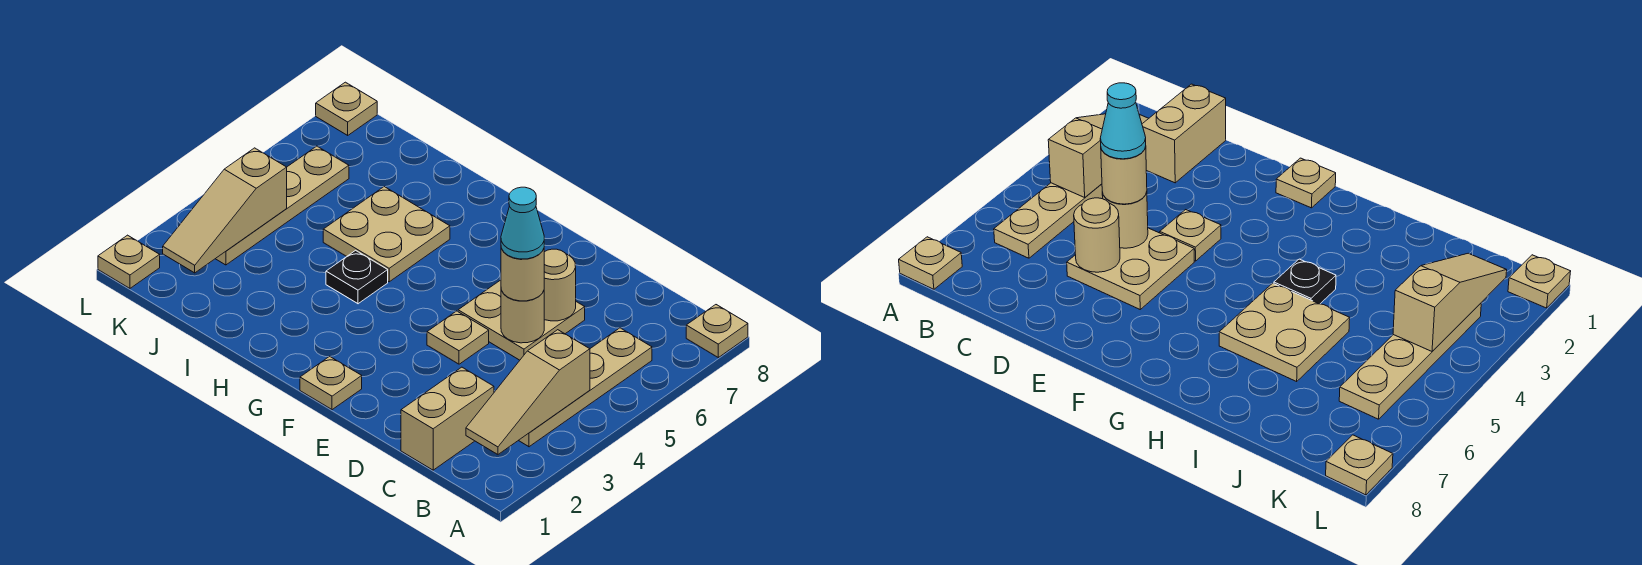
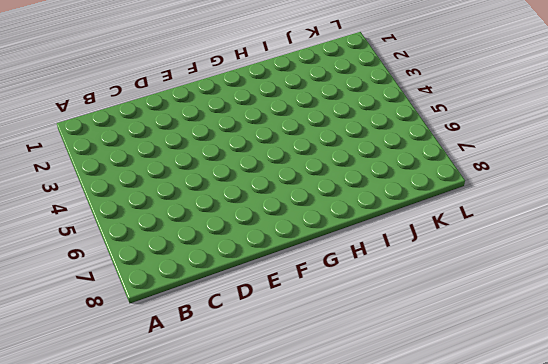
none -> tan 1x1 plate [686,305,748,357]
none -> tan 1x4 plate [518,328,652,447]
none -> tan 1x2 brick [401,367,494,470]

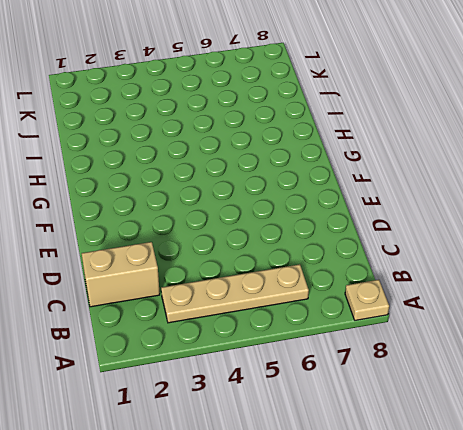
none -> tan 2x2 plate [458,280,585,360]
none -> tan 1x1 plate [427,311,489,364]
none -> tan 1x1 plate [300,356,362,410]

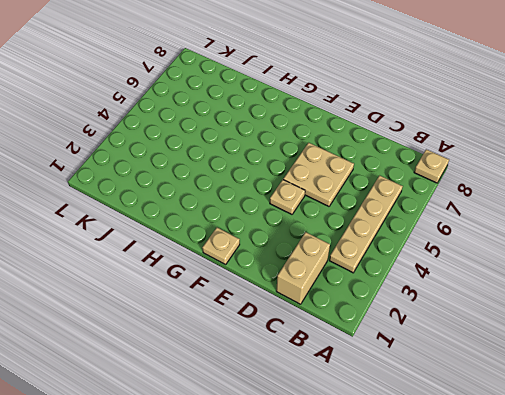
none -> black 1x1 plate [326,250,388,304]
none -> tan 2x2 plate [323,187,450,282]
none -> tan 1x4 plate [216,146,349,265]

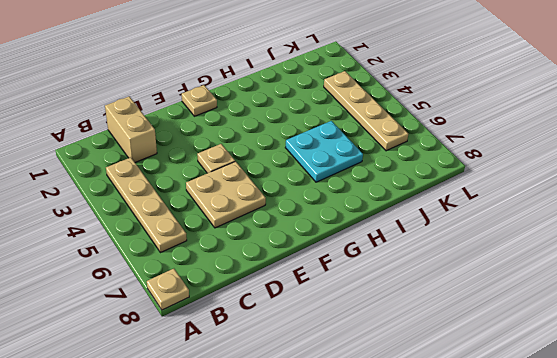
cyan 2x2 plate [285,121,363,182] -> tan 2x2 plate [323,187,450,282]
none -> black 1x1 plate [326,250,388,304]
none -> tan 1x1 plate [98,235,160,288]
none -> tan 1x1 plate [316,82,377,135]

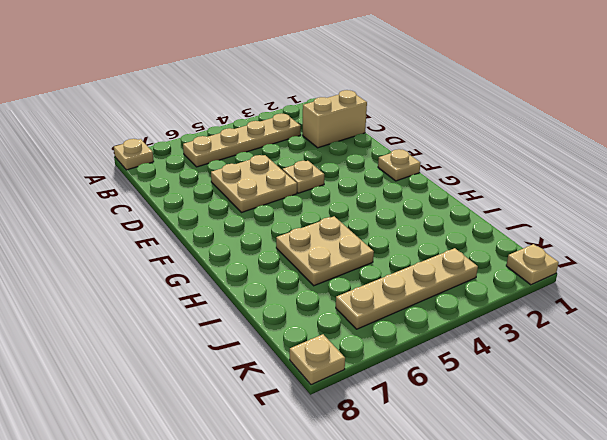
none -> black 1x1 plate [326,250,388,304]
none -> tan 1x3 slope [466,330,590,454]
none -> tan 1x1 round brick [501,290,544,343]

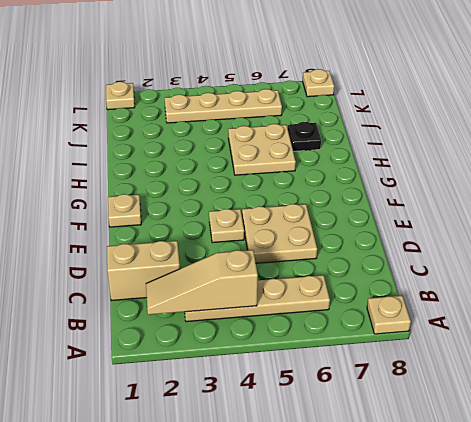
black 1x1 plate [288,122,321,151] -> black 1x1 plate moved to [326,250,388,304]
none -> tan 1x1 round brick [501,290,544,343]
none -> tan 1x1 round brick [544,249,576,321]
none -> tan 1x3 slope [163,148,287,273]

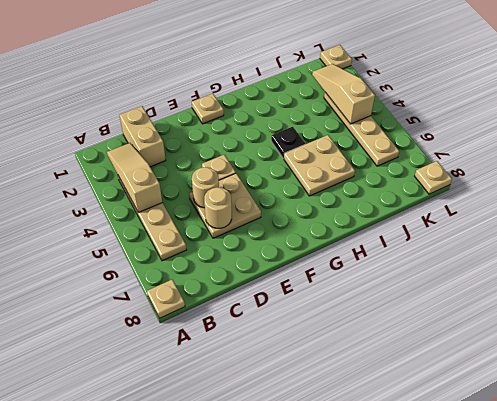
none -> tan 1x1 round brick [501,248,544,301]
none -> cyan 1x1 cone [501,187,544,259]

